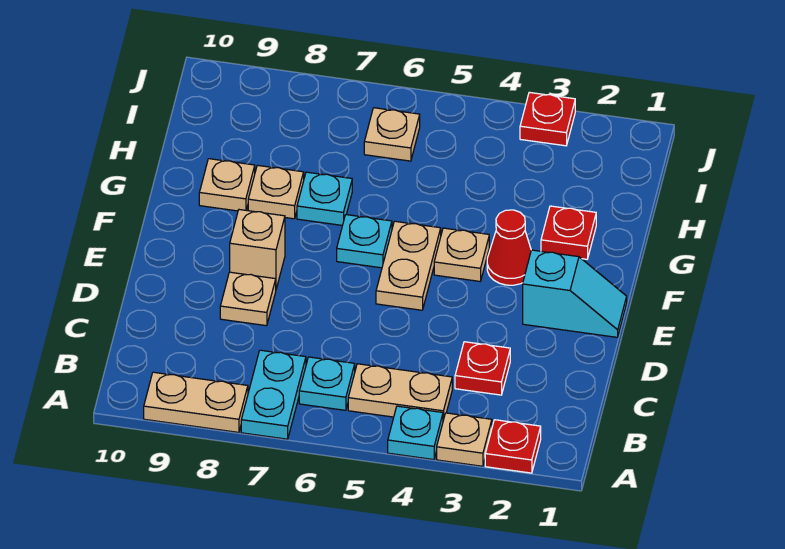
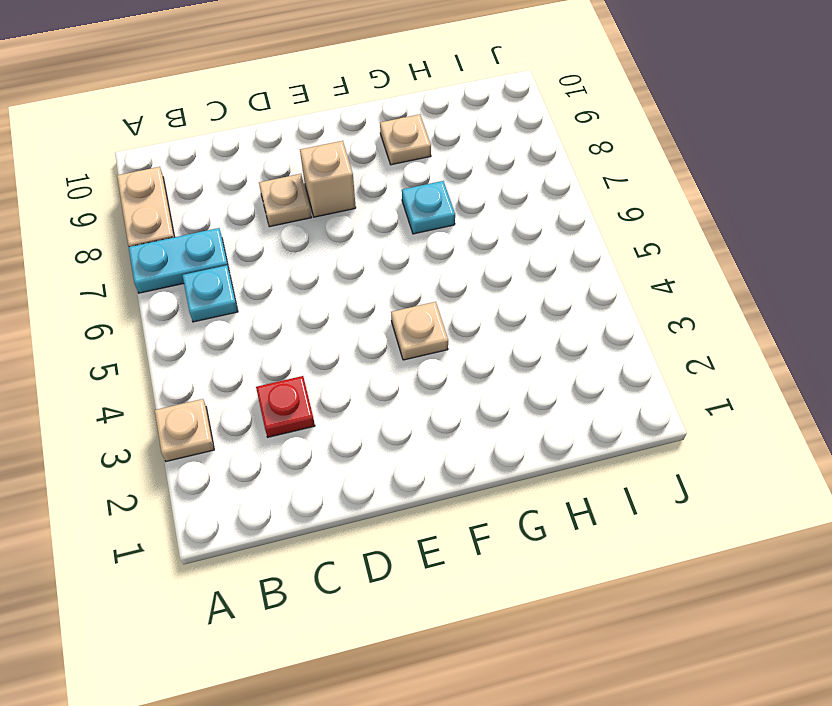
none -> red 1x1 plate [485,420,541,473]
none -> cyan 1x1 plate [388,406,443,460]
none -> tan 1x2 plate [348,364,452,420]

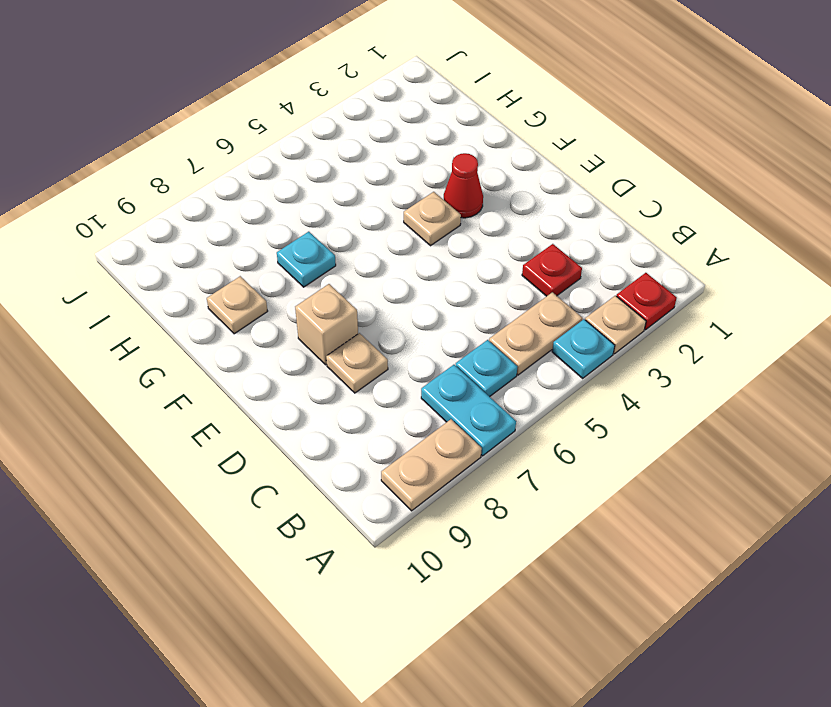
none -> cyan 1x2 slope [523,250,627,337]
none -> tan 1x2 plate [376,221,441,310]
none -> cyan 1x1 plate [337,215,392,268]

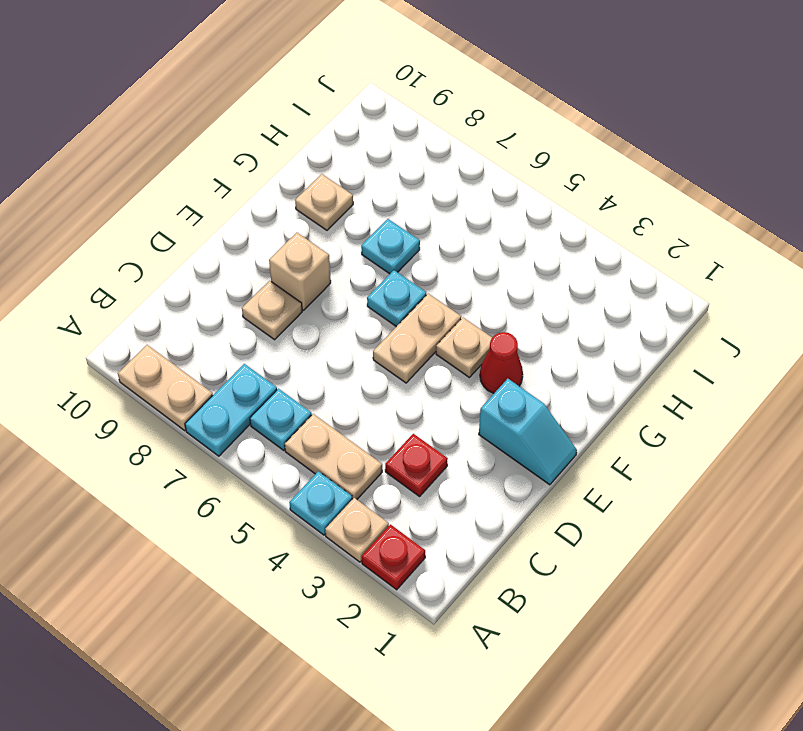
none -> red 1x1 plate [541,206,596,259]
none -> tan 1x1 plate [248,165,304,219]
none -> tan 1x1 plate [364,108,420,161]

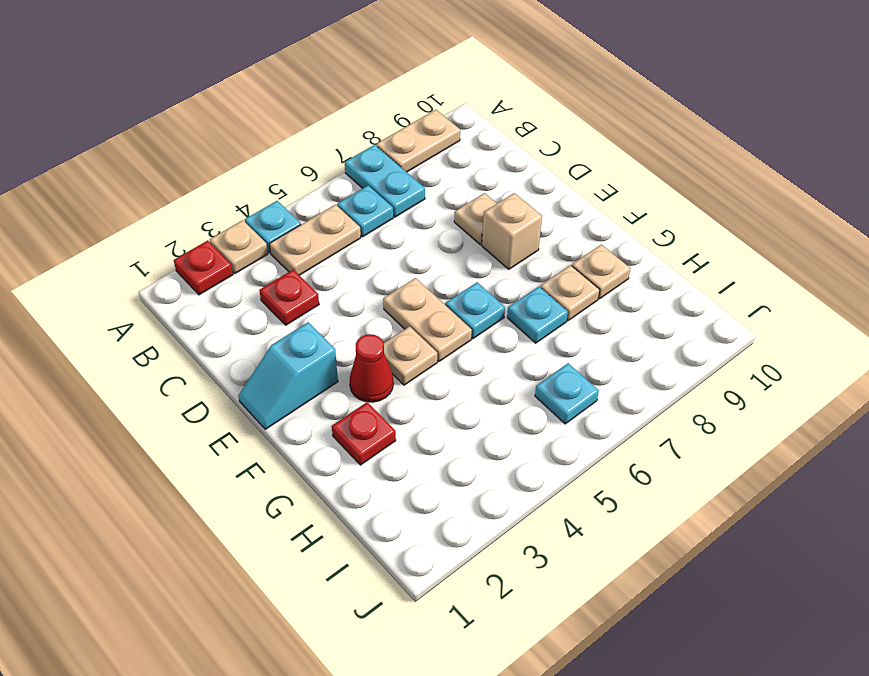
cyan 1x1 plate [535,363,599,424] -> tan 1x1 plate [364,108,420,161]
none -> red 1x1 plate [520,92,575,146]

